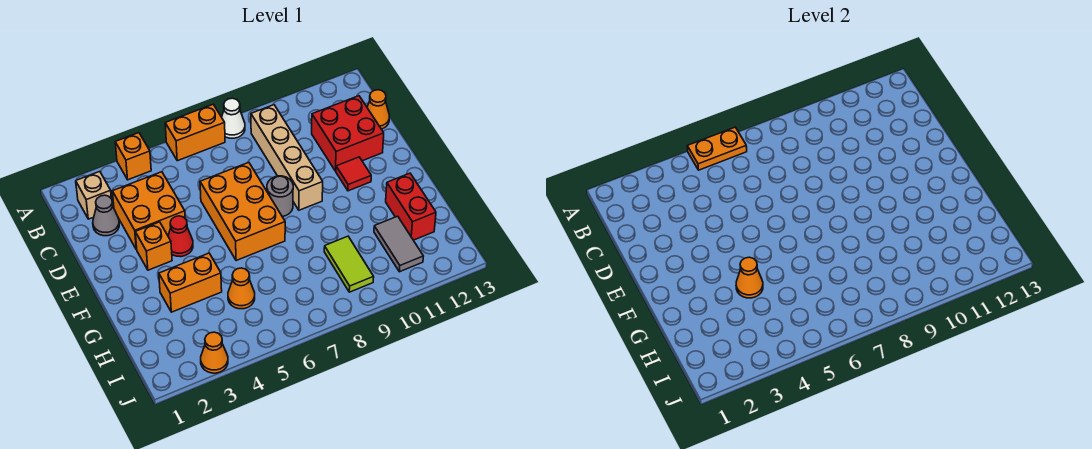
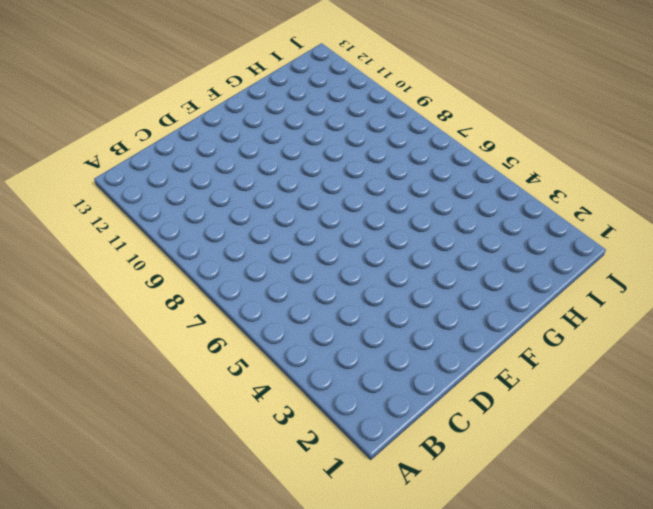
none -> orange 1x1 brick [115,133,151,180]
none -> orange 1x2 brick [165,104,225,161]
none -> white 1x1 cone [222,98,245,138]

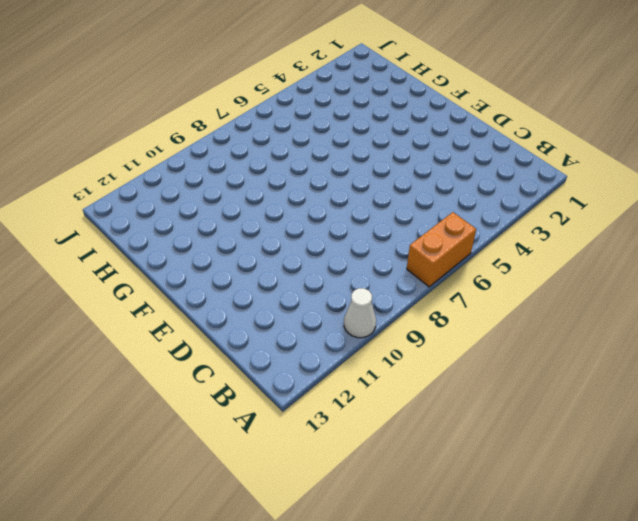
white 1x1 cone [344,288,376,338] -> white 1x1 cone moved to [222,98,245,138]
none -> orange 1x1 brick [115,133,151,180]
none -> tan 1x1 brick [76,171,111,219]
none -> tan 1x4 brick [251,105,323,210]

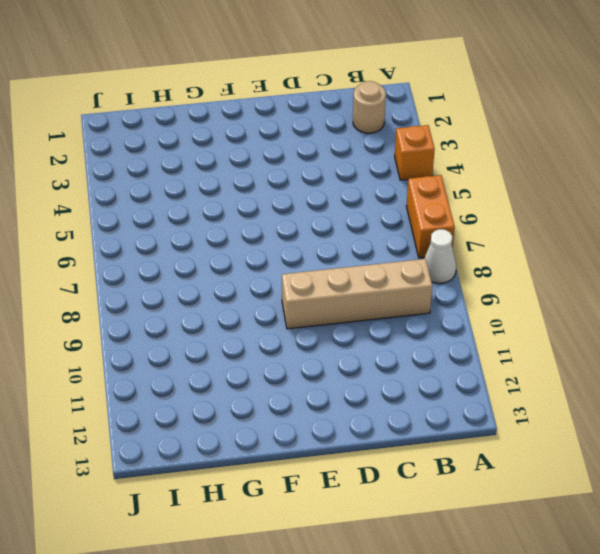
tan 1x1 round brick [353,81,386,133] -> tan 1x1 brick [76,171,111,219]
none -> grey 1x1 cone [93,195,119,236]
none -> orange 2x2 brick [112,172,185,249]
none -> red 2x2 brick [312,96,384,171]

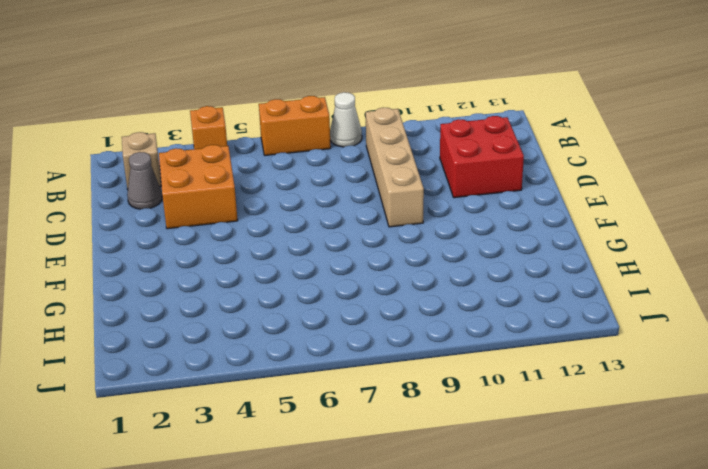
none -> orange 1x1 cone [367,90,389,129]
none -> orange 2x3 brick [200,162,285,261]
none -> orange 1x1 brick [135,222,172,270]

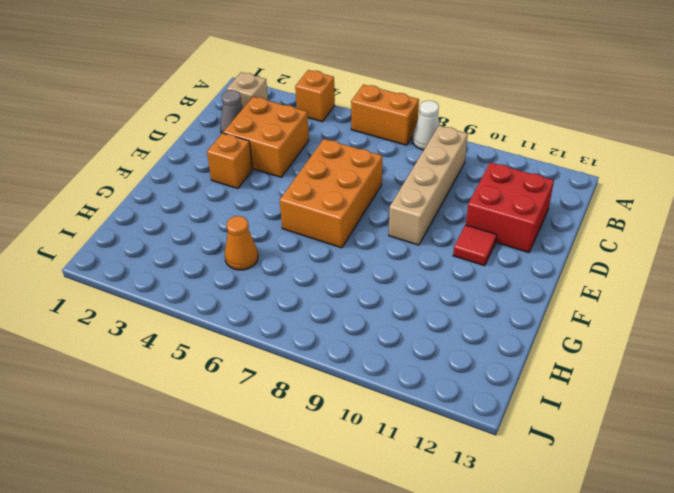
none -> orange 1x1 cone [367,90,389,129]
none -> red 1x1 cone [168,216,193,257]
none -> grey 1x1 round brick [267,176,293,217]

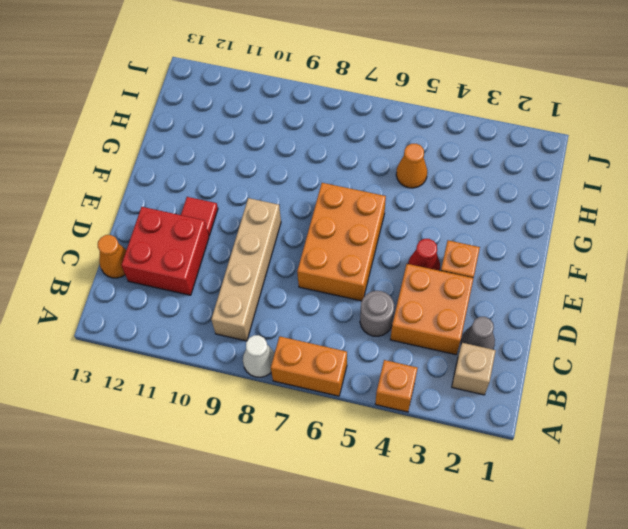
grey 1x1 round brick [360,291,394,336] -> grey 1x1 round brick moved to [267,176,293,217]
none -> orange 1x2 brick [159,253,222,312]
none -> red 1x2 brick [386,173,436,240]
none -> lime 1x2 tile [324,236,374,292]

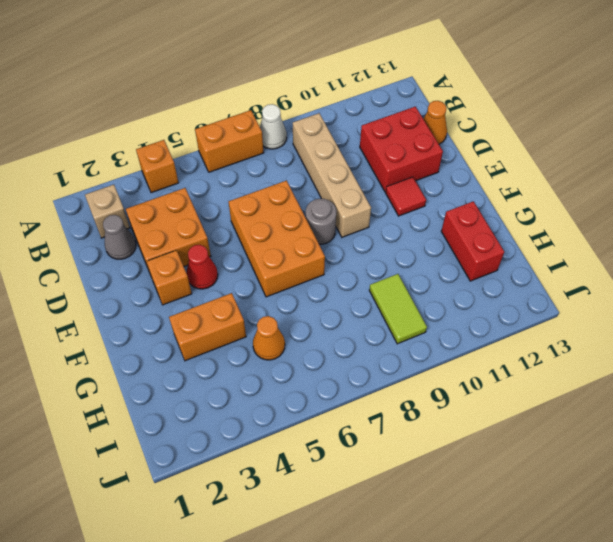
none -> grey 1x2 tile [374,216,423,272]
none -> orange 1x1 cone [201,332,228,373]
none -> orange 1x2 plate [687,127,747,170]

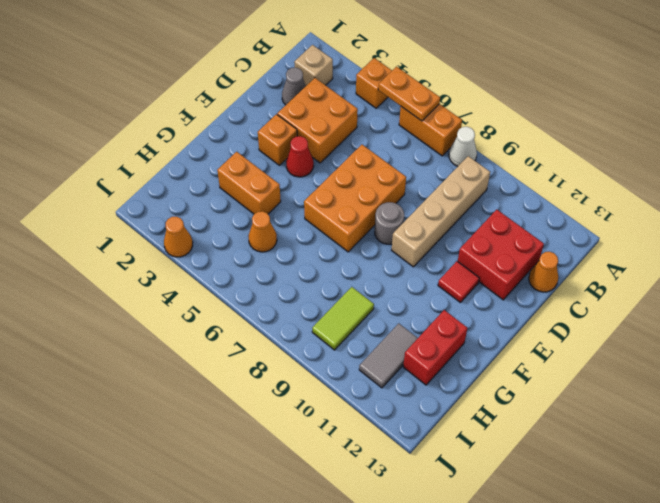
none -> orange 1x1 cone [736,257,763,298]

